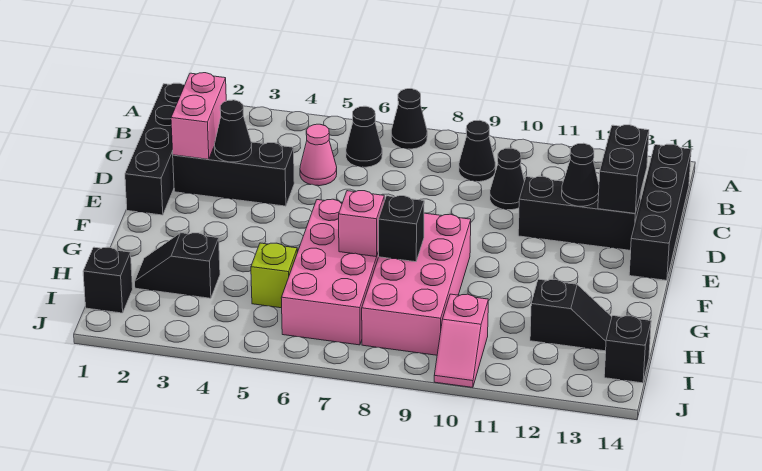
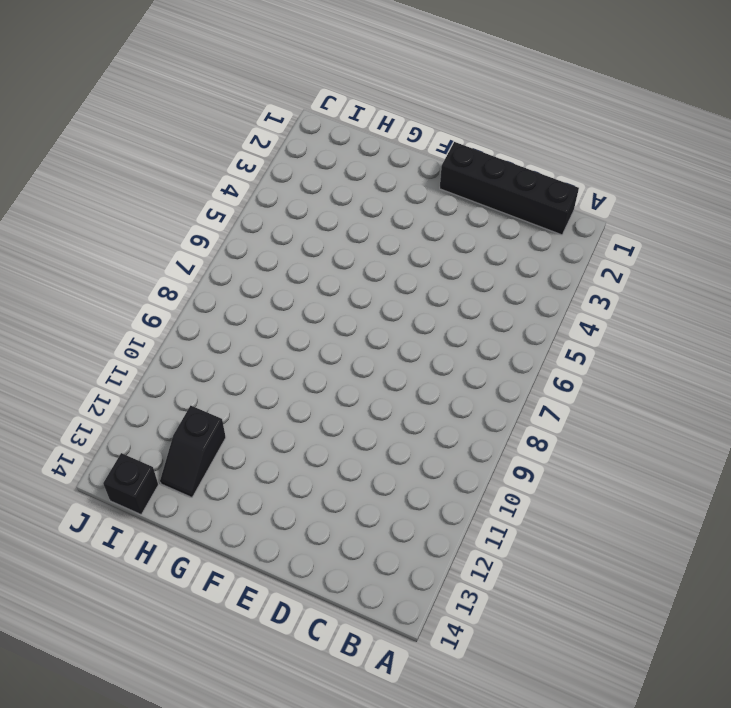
none -> black 1x1 cone [391,89,427,149]
none -> black 1x1 cone [346,106,382,167]
none -> black 1x1 cone [459,120,495,182]

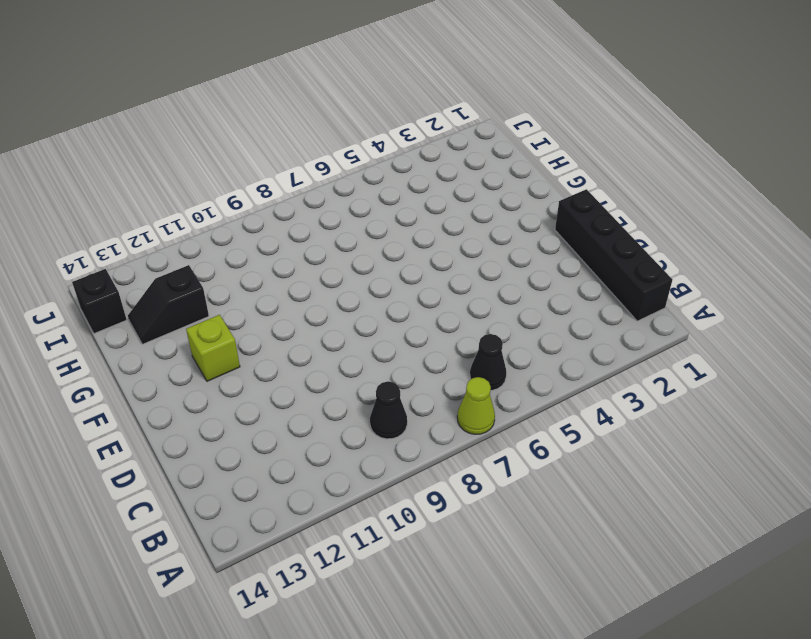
lime 1x1 cone [457,377,495,434] -> black 1x1 cone [391,89,427,149]
lime 1x1 brick [186,315,240,381] -> lime 1x1 brick moved to [251,243,297,308]
none -> black 1x4 brick [629,144,691,280]
none -> pink 1x1 cone [300,124,337,186]
none -> black 1x1 cone [490,148,525,210]

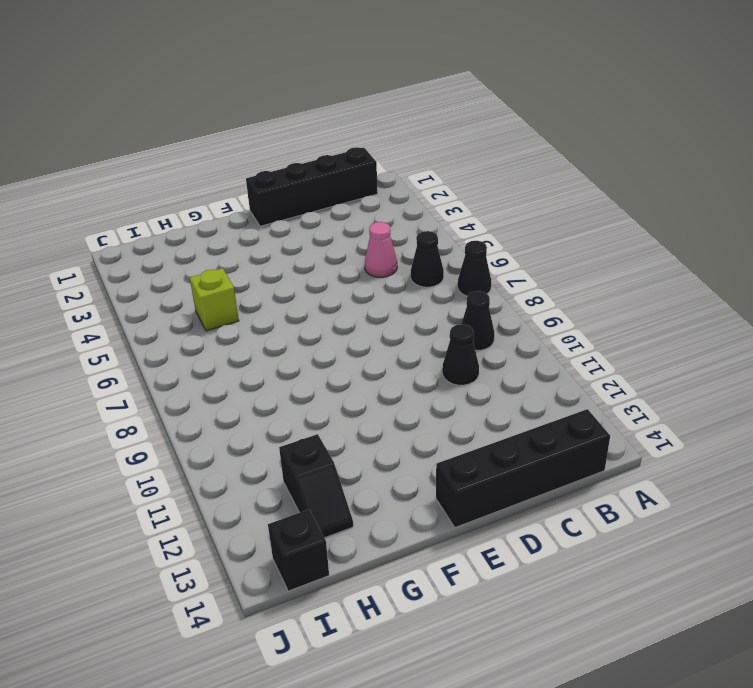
none -> black 1x3 brick [173,142,294,206]
none -> black 1x3 brick [518,176,641,250]
none -> pink 2x4 brick [281,199,379,345]

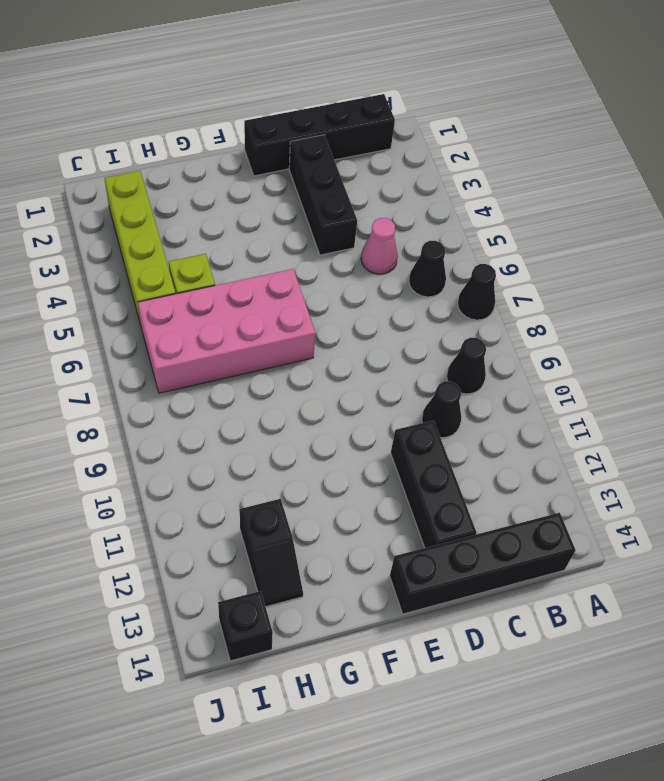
lime 1x4 brick [104,171,176,325] -> none
none -> pink 2x4 brick [362,213,471,355]
none -> black 1x2 slope [135,233,220,298]
none -> black 1x1 brick [83,247,133,313]

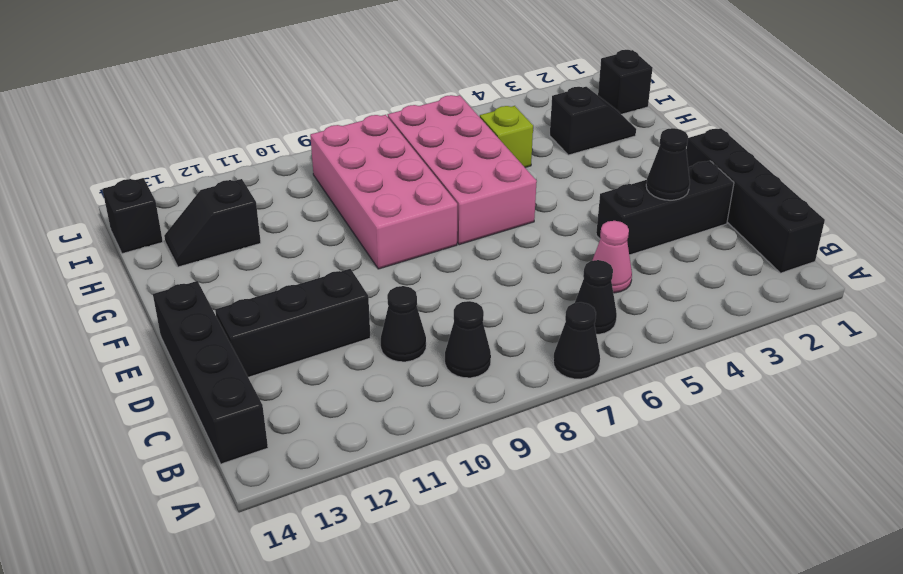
none -> pink 1x2 slope [434,294,488,387]
none -> pink 1x2 brick [171,73,226,159]
none -> black 1x2 brick [598,125,649,213]

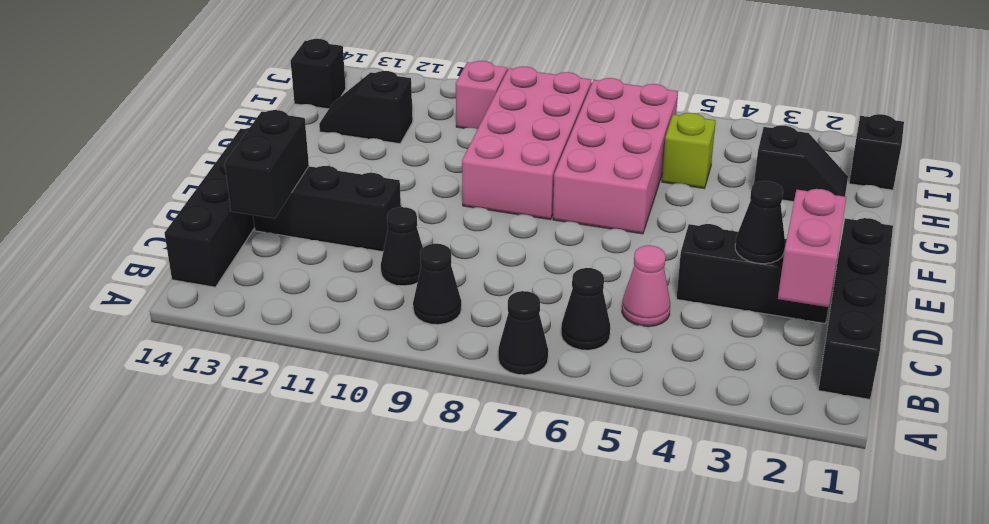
none -> black 1x1 cone [562,143,599,206]
none -> pink 1x1 brick [339,191,384,257]
none -> black 1x1 brick [378,196,424,262]

